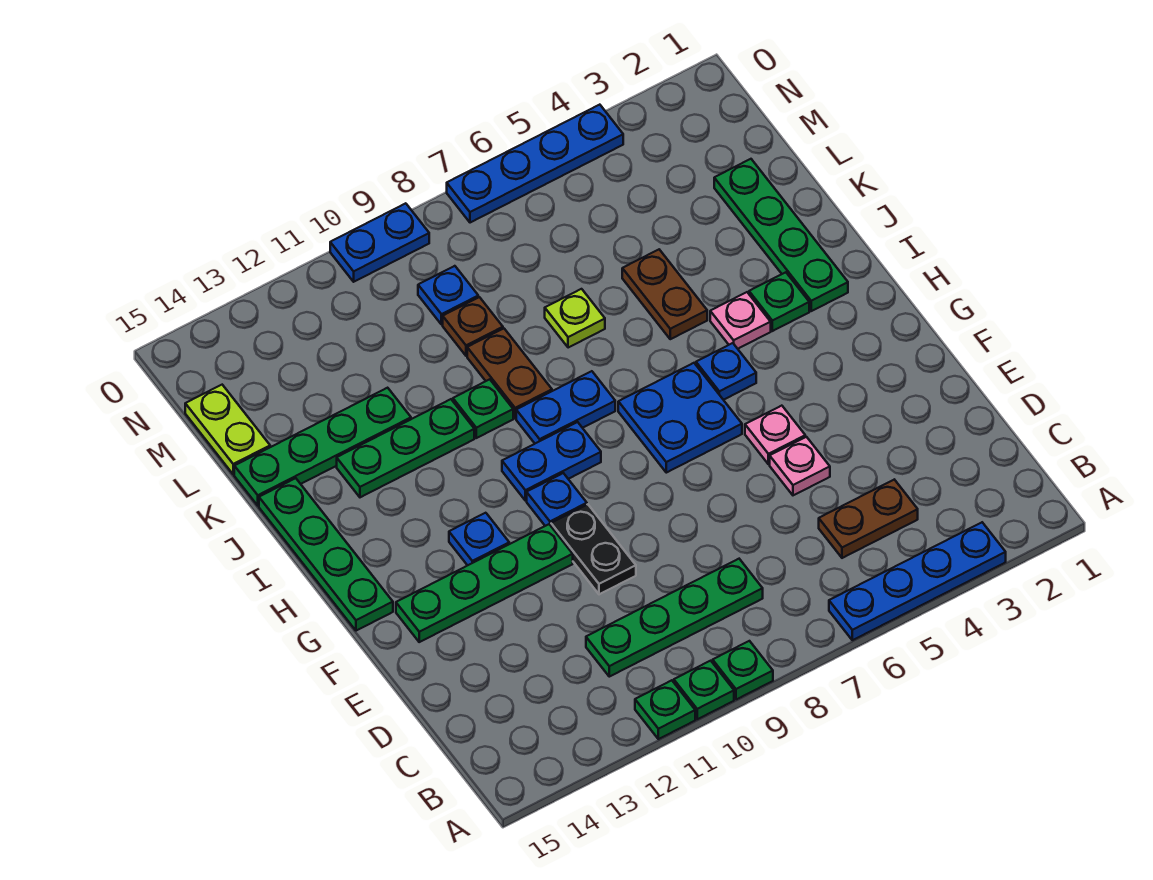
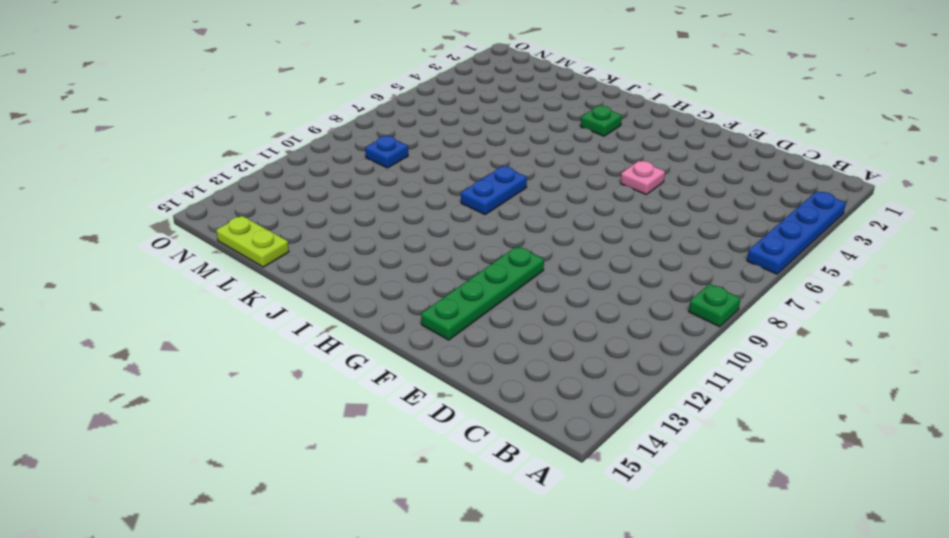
none -> green 1x1 plate [674,661,734,719]
none -> green 1x1 plate [635,680,695,739]
none -> brown 1x2 plate [819,480,918,558]
none -> green 1x4 plate [586,559,763,677]

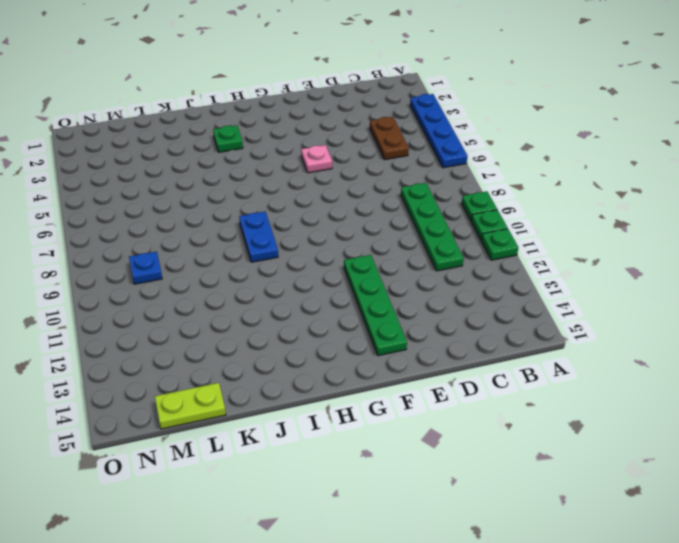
none -> pink 1x1 plate [770,437,830,495]
none -> black 1x2 plate [551,504,636,594]
none -> blue 2x2 plate [618,363,742,473]
none -> blue 1x1 plate [527,473,587,526]

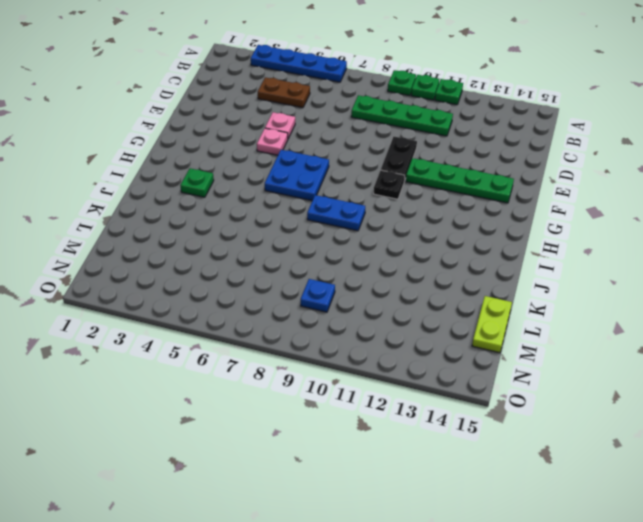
black 1x1 plate [374,170,405,199] -> blue 1x1 plate [527,473,587,526]
none -> blue 1x1 plate [449,513,509,565]
none -> green 1x4 plate [259,478,393,631]
none -> blue 1x1 plate [696,343,756,400]
none -> blue 1x2 plate [502,422,601,501]

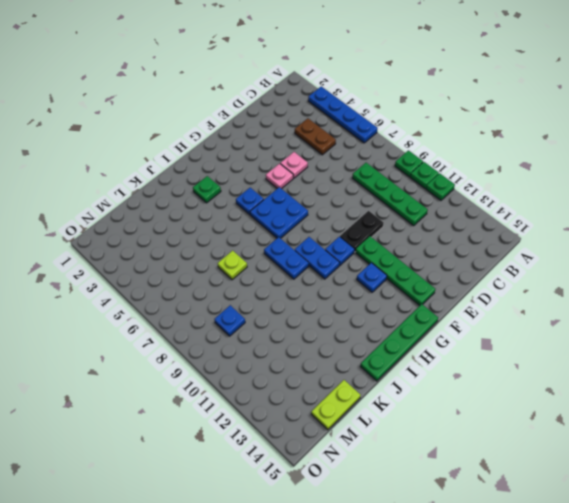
none -> green 1x4 plate [714,159,848,311]
none -> pink 1x1 plate [710,292,771,349]
none -> brown 1x2 plate [622,250,707,339]
none -> brown 1x2 plate [467,329,552,418]

